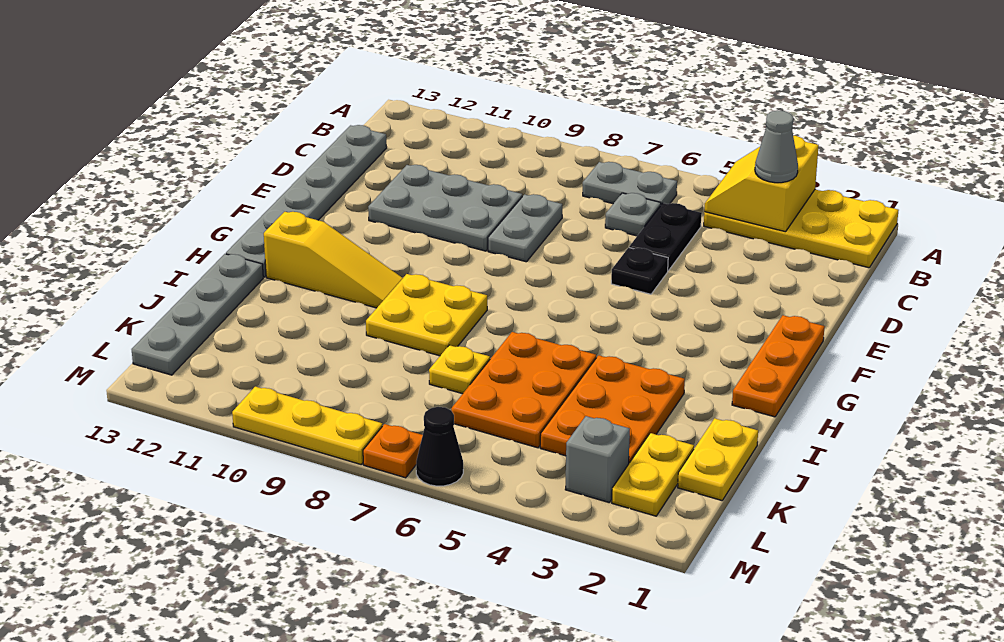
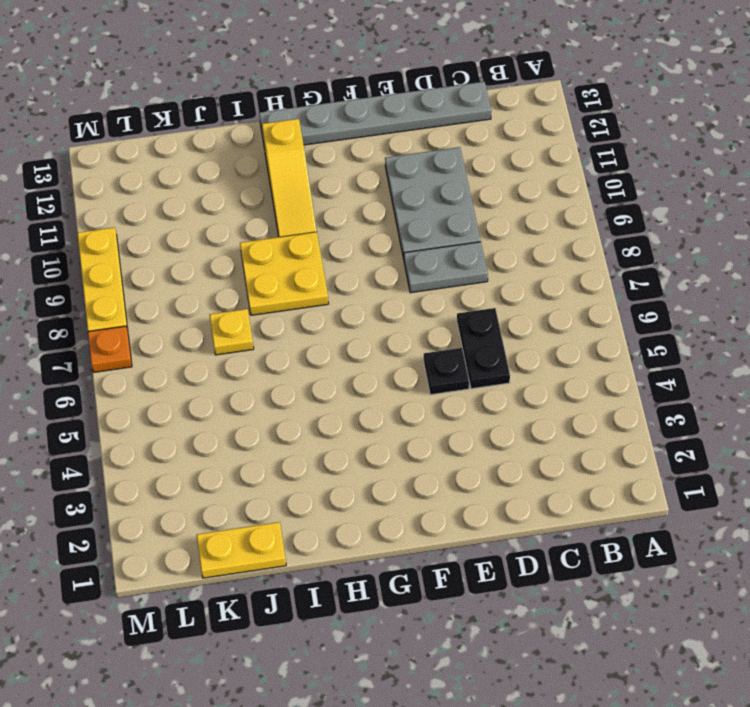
black 1x2 plate [457,308,510,389] -> black 1x2 plate turned to [629,203,702,271]
none -> yellow 2x4 plate [704,190,899,268]
none -> grey 1x2 plate [583,162,677,204]
none -> grey 1x1 plate [605,193,661,236]

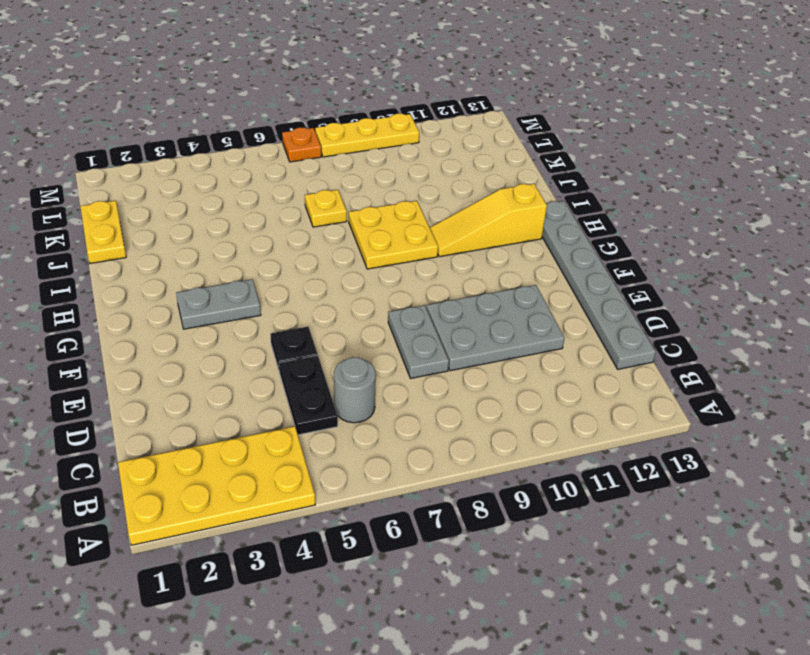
grey 1x1 round brick [334,357,376,423] -> grey 1x1 plate [605,193,661,236]
grey 1x2 plate [176,279,261,329] -> grey 1x2 plate moved to [583,162,677,204]
none -> orange 1x3 plate [732,315,825,417]
none -> orange 2x3 plate [540,355,685,463]
none -> orange 2x3 plate [451,332,596,448]

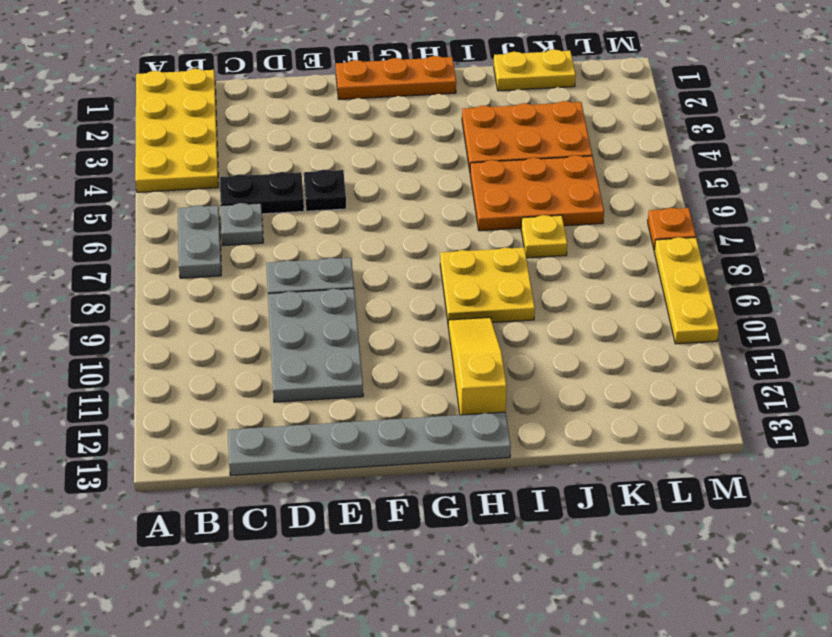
none -> grey 1x4 plate [132,254,263,375]
none -> yellow 1x2 plate [612,433,694,516]
none -> grey 1x1 brick [565,416,630,503]

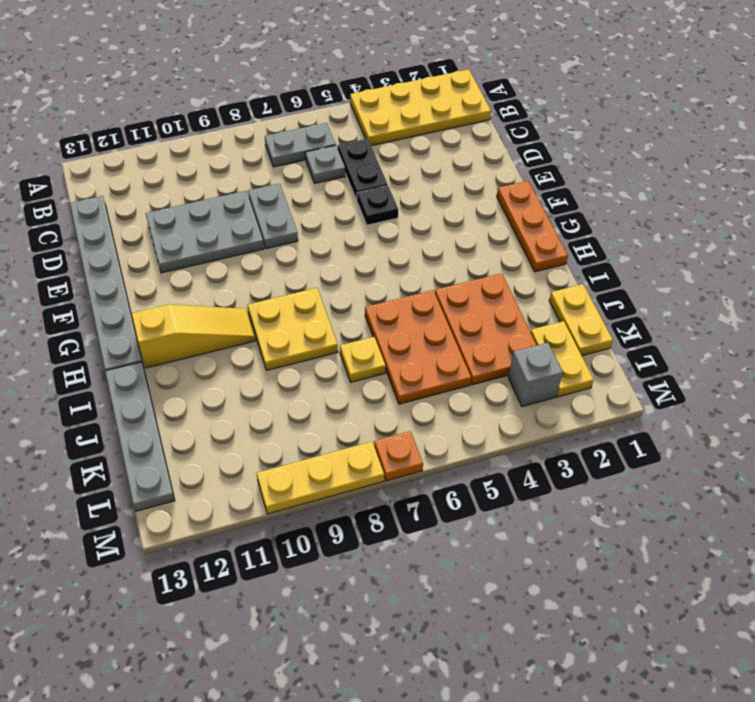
none -> black 1x1 cone [416,407,463,486]
none -> yellow 2x2 slope [704,136,819,232]
none -> grey 1x1 cone [755,110,798,183]

